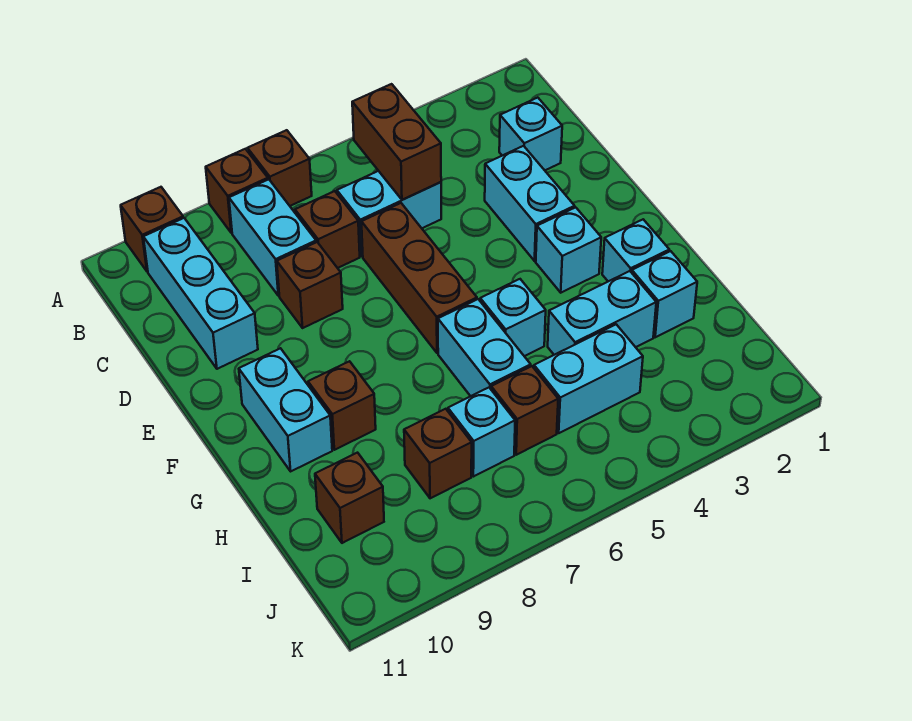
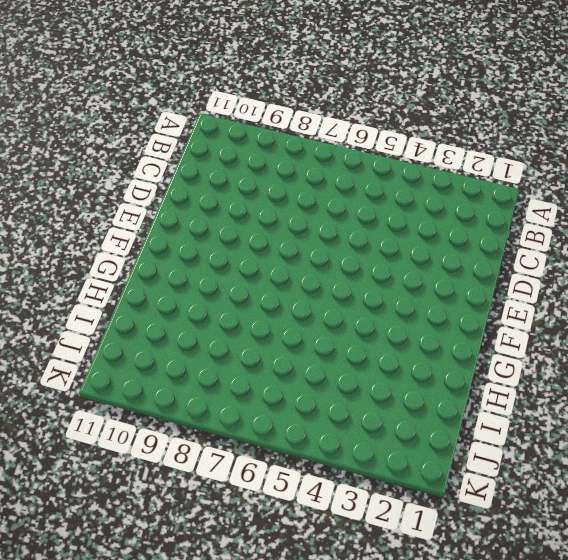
none -> brown 1x1 brick [248,130,312,206]
none -> brown 1x1 brick [206,149,268,233]
none -> brown 1x1 brick [121,187,183,272]

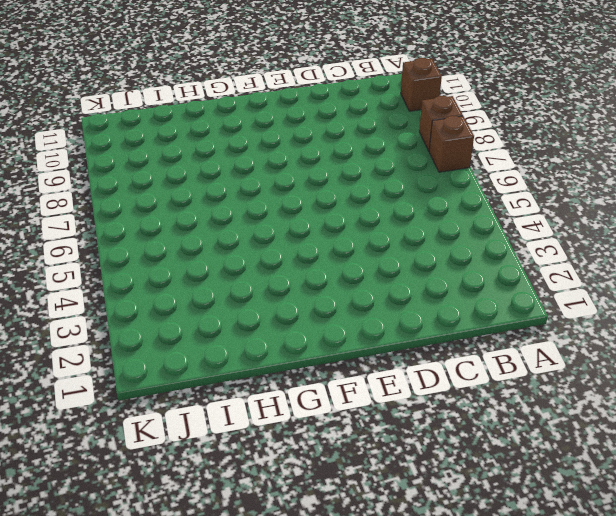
none -> cyan 1x2 brick [229,179,316,296]
none -> cyan 1x3 brick [143,218,258,369]
none -> cyan 1x1 brick [499,98,562,170]

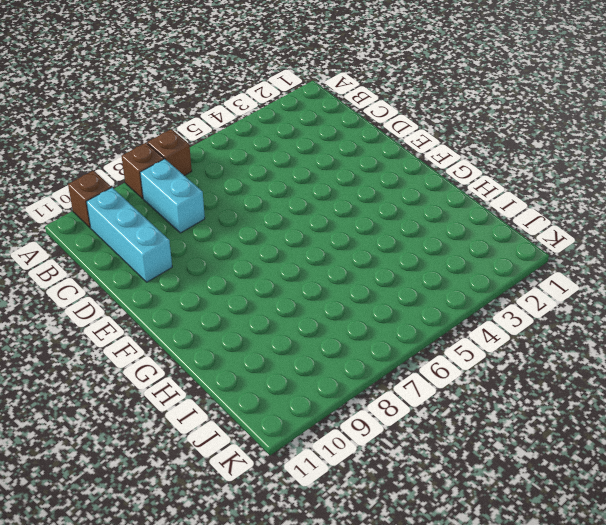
none -> cyan 1x1 brick [499,98,562,170]
none -> cyan 1x2 brick [337,171,441,256]
none -> brown 1x1 brick [295,191,360,268]

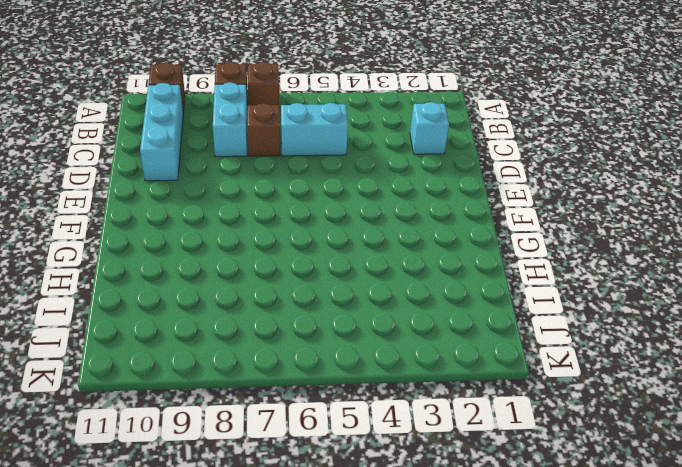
none -> cyan 1x2 brick [485,146,575,261]
none -> brown 1x3 brick [362,203,477,353]
none -> brown 1x1 brick [277,242,343,328]

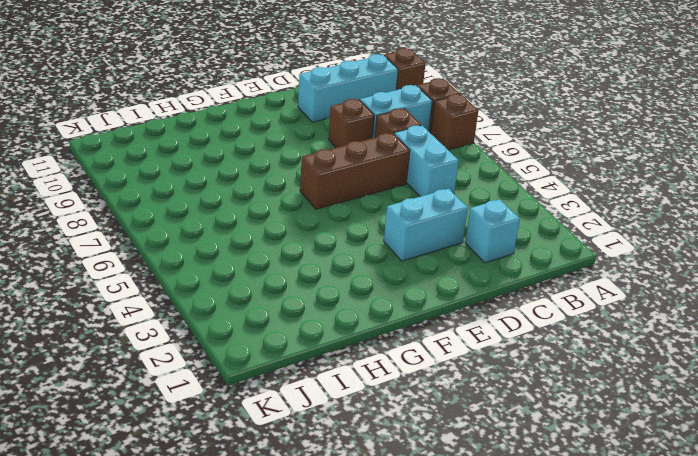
none -> cyan 1x1 brick [536,207,601,293]
none -> cyan 1x2 brick [239,348,332,471]
none -> cyan 1x1 brick [602,219,669,281]

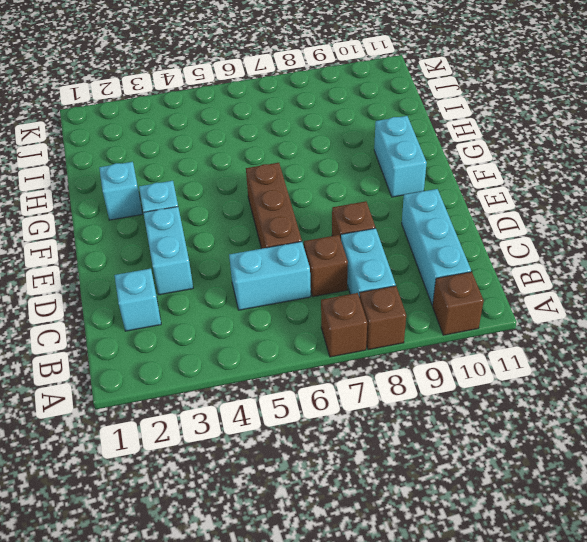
none -> cyan 1x1 brick [480,279,546,356]
none -> cyan 1x2 brick [438,299,531,396]
none -> brown 1x1 brick [308,361,376,450]

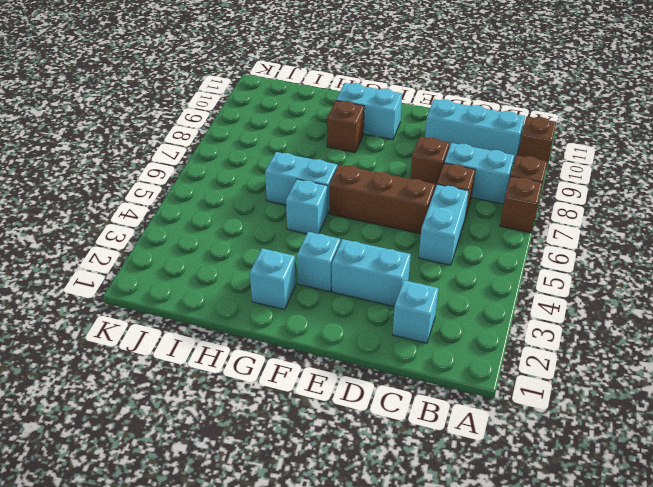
none -> cyan 1x1 brick [632,251,697,337]
none -> cyan 1x2 brick [548,271,656,355]
none -> cyan 1x2 brick [534,324,643,433]

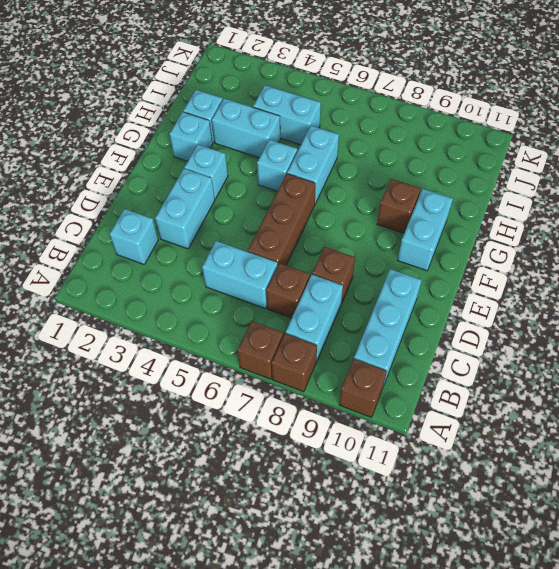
none -> brown 1x1 brick [491,366,558,455]
none -> cyan 1x1 brick [448,388,515,477]
none -> brown 1x1 brick [404,409,472,498]

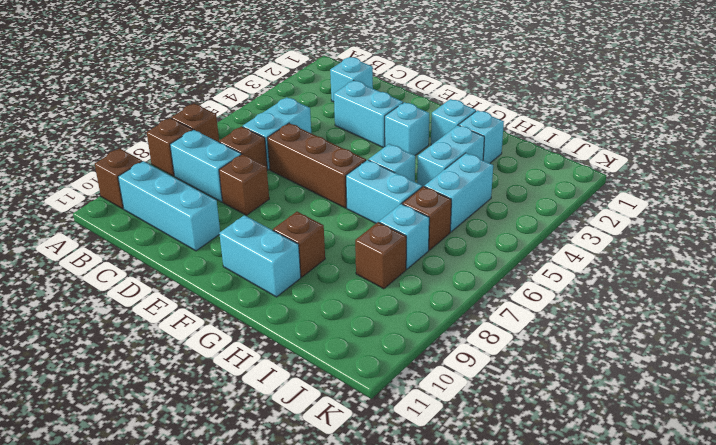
none -> brown 1x1 brick [315,453,384,543]
none -> brown 1x2 brick [352,84,441,200]

